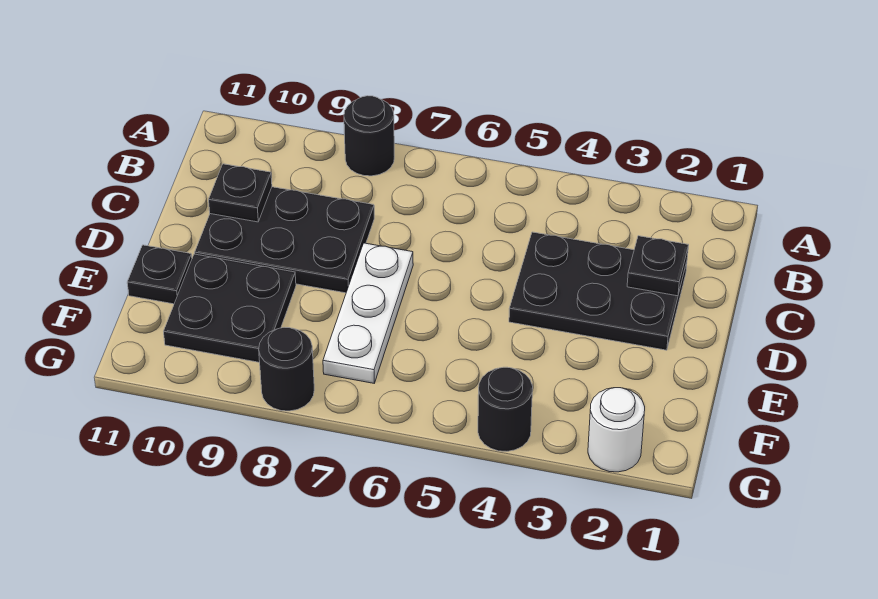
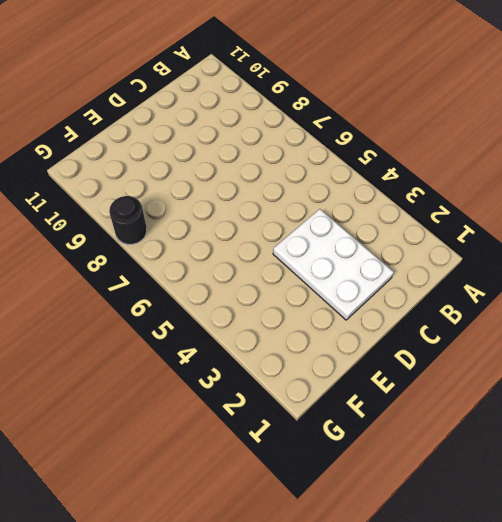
white 2x3 plate [273,209,394,320] -> black 2x3 plate [509,232,687,350]
none -> black 1x1 round brick [344,96,394,176]
none -> black 2x3 plate [195,187,374,293]

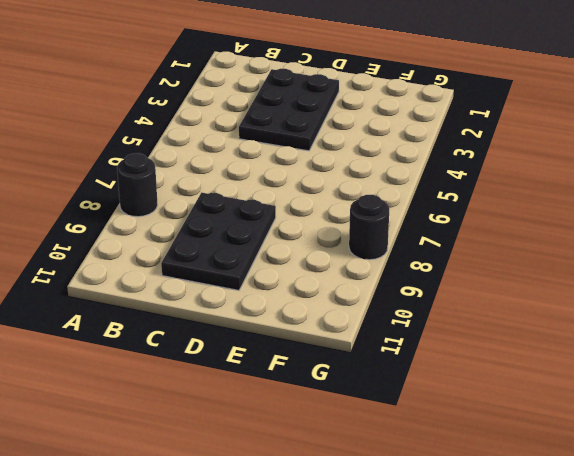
none -> white 1x3 plate [323,243,413,383]
none -> black 2x2 plate [164,254,296,362]

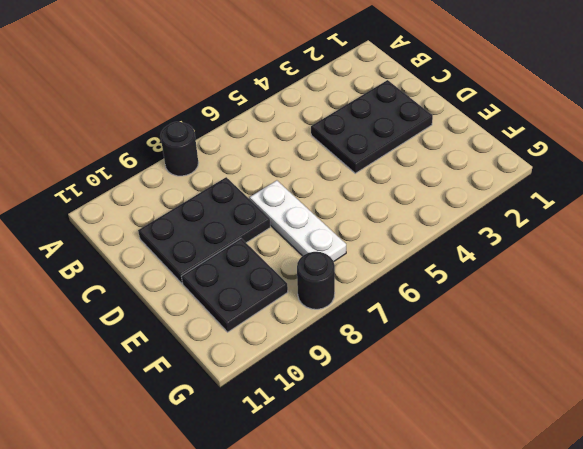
none -> black 1x1 plate [127,245,192,304]
none -> white 1x1 round brick [588,388,645,472]

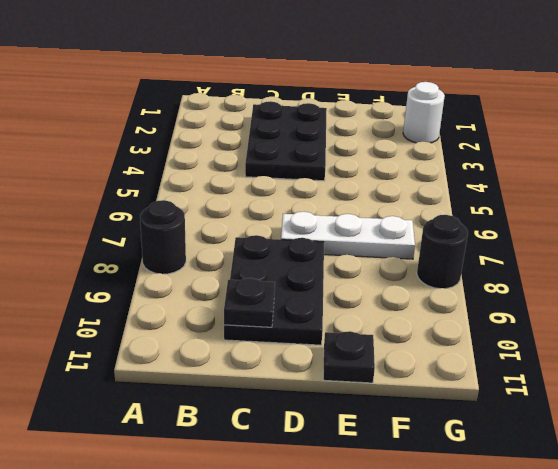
none -> black 2x2 plate [164,254,296,362]
none -> black 1x1 round brick [478,367,533,451]

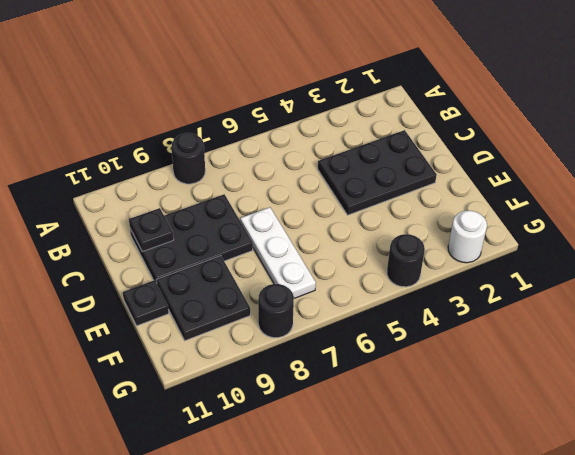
none -> black 1x1 plate [627,236,689,296]

